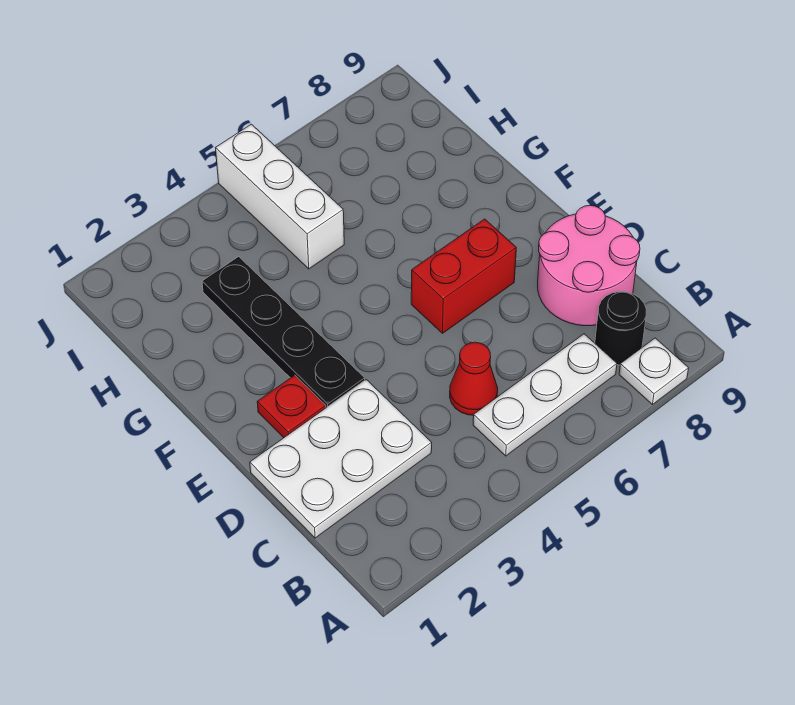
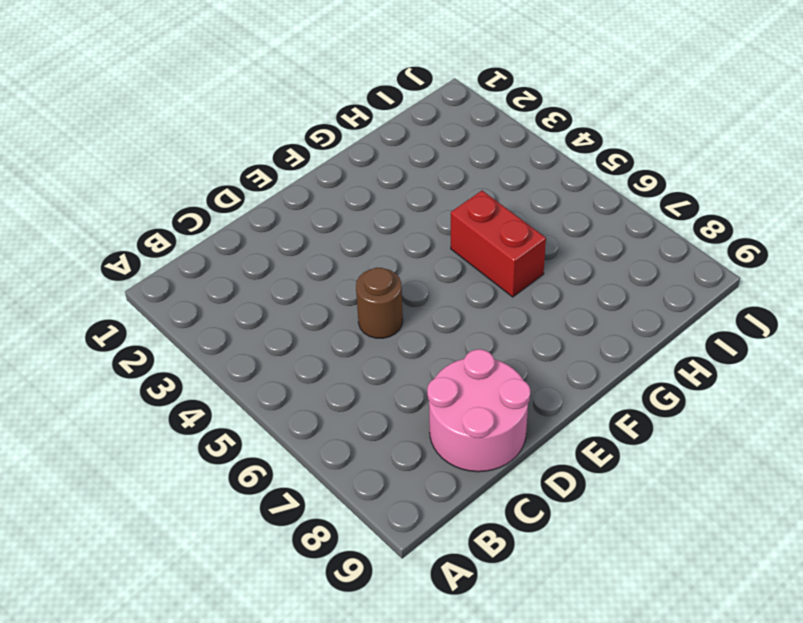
brown 1x1 round brick [356,268,403,338] -> none
red 1x2 brick [451,191,546,297] -> red 1x2 brick moved to [411,219,516,333]
none -> white 1x1 plate [619,338,689,405]
none -> white 1x3 plate [473,334,617,456]

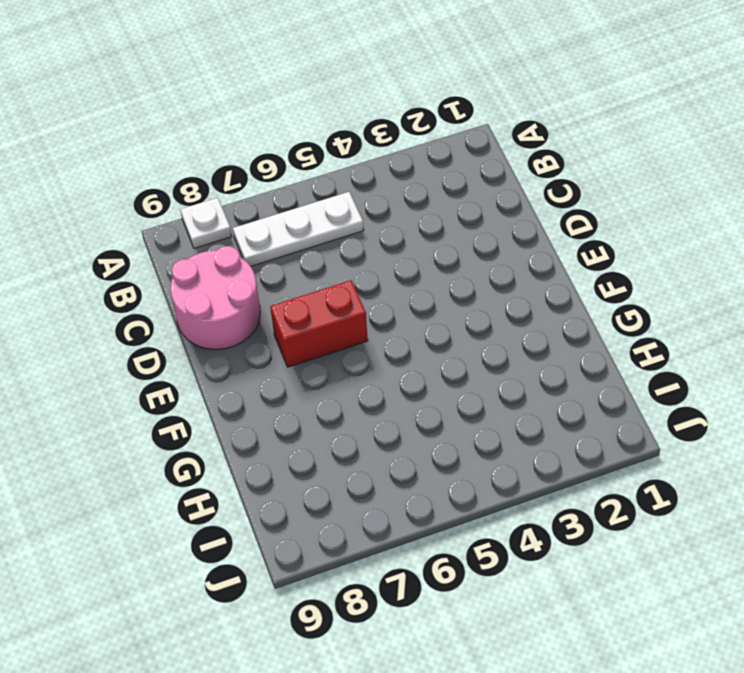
none -> black 1x1 round brick [595,292,646,365]
none -> white 2x3 plate [250,380,432,538]

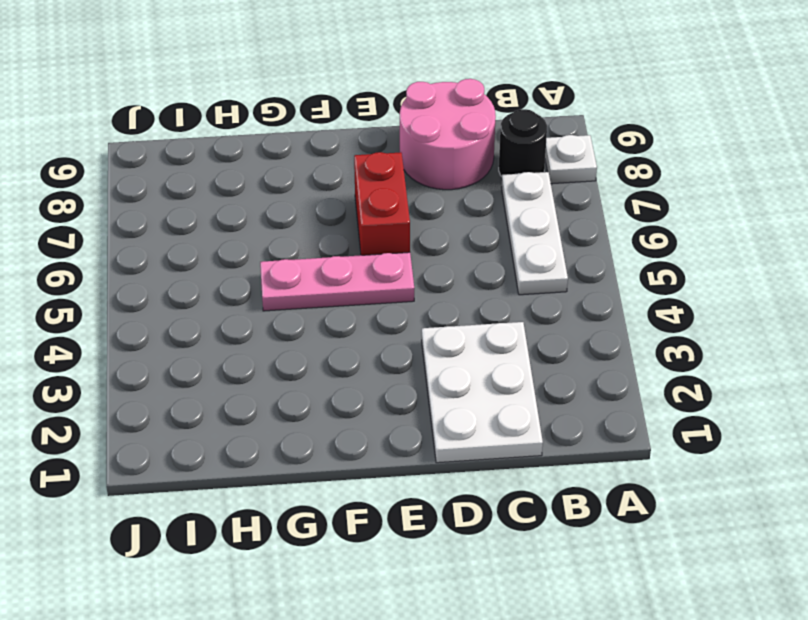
pink 1x3 plate [260,252,414,311] -> none
none -> red 1x1 cone [450,342,498,415]
none -> red 1x1 plate [257,375,326,438]

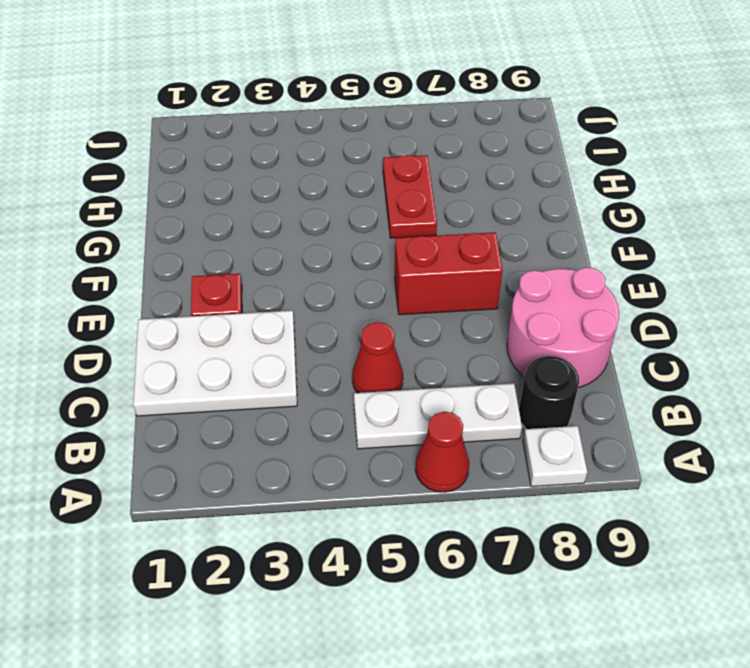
red 1x1 cone [415,412,469,492] -> none
red 1x2 plate [383,155,437,238] -> none
none -> black 1x4 plate [202,257,365,408]
none -> white 1x3 brick [216,124,344,269]

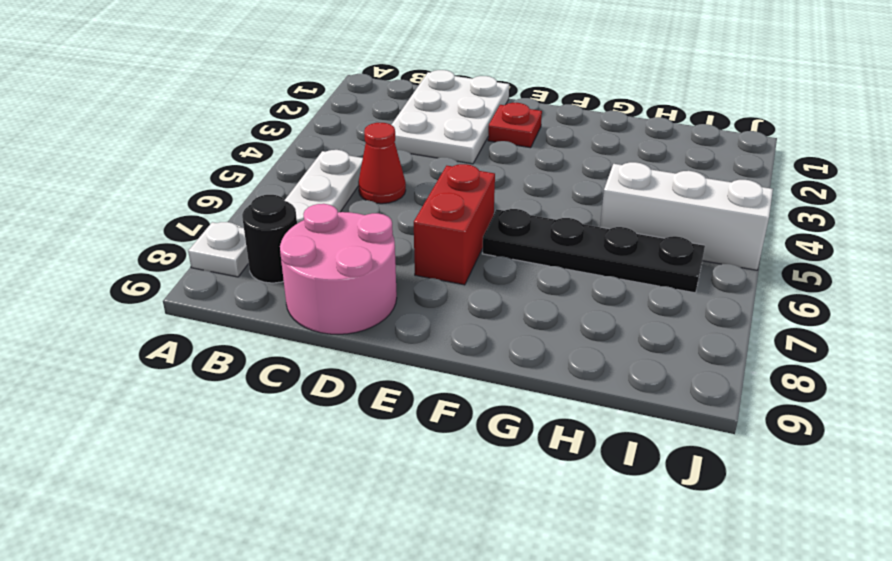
black 1x4 plate [482,209,705,293] -> black 1x4 plate moved to [202,257,365,408]

